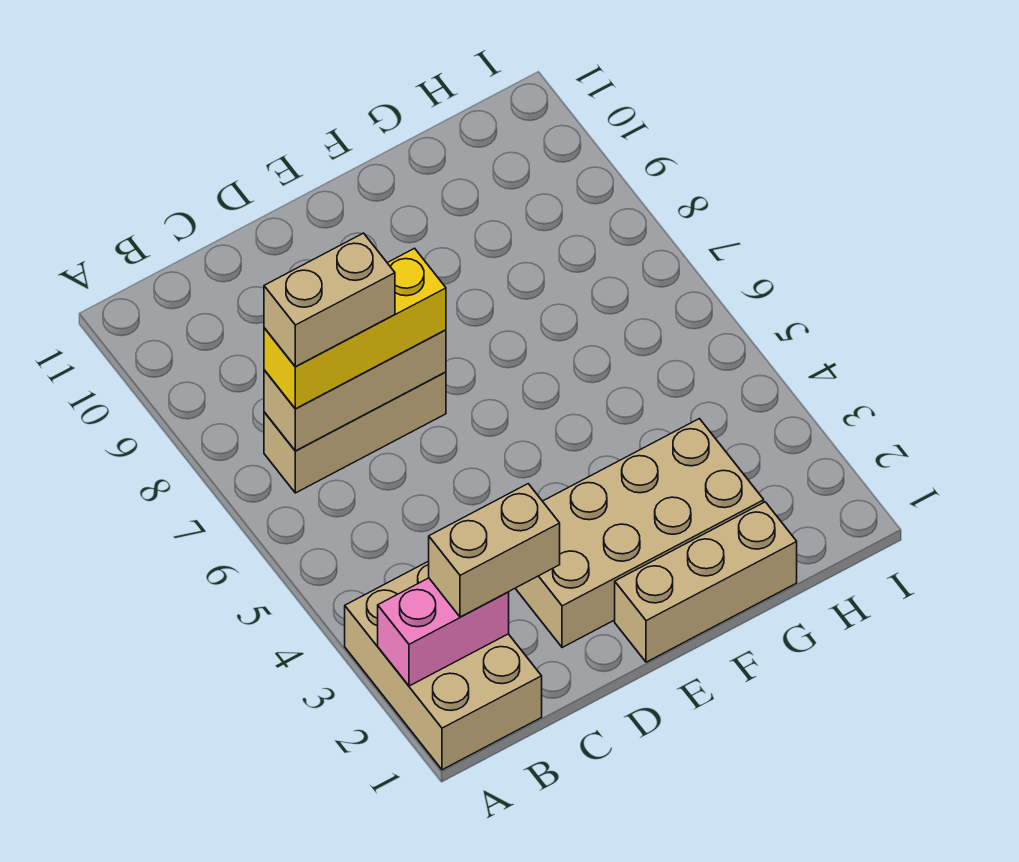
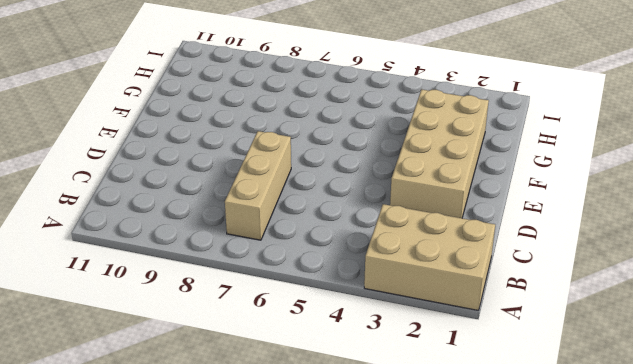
none -> tan 1x3 brick [615,502,797,662]
none -> pink 1x2 brick [378,578,509,686]

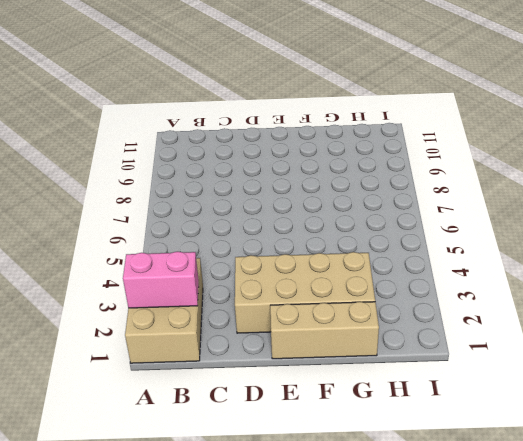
none -> tan 1x3 brick [264,372,446,493]
none -> tan 1x3 brick [264,330,446,451]

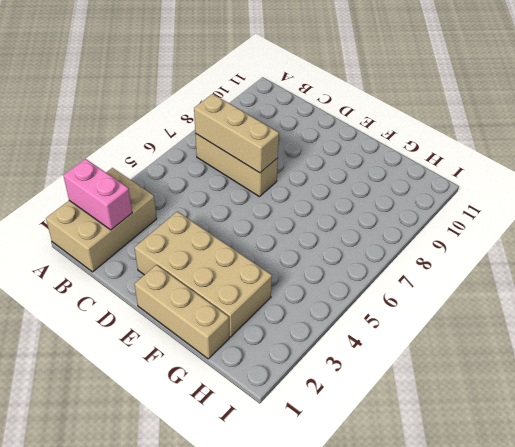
none -> tan 1x2 brick [429,484,560,617]
none -> yellow 1x3 brick [264,248,446,409]

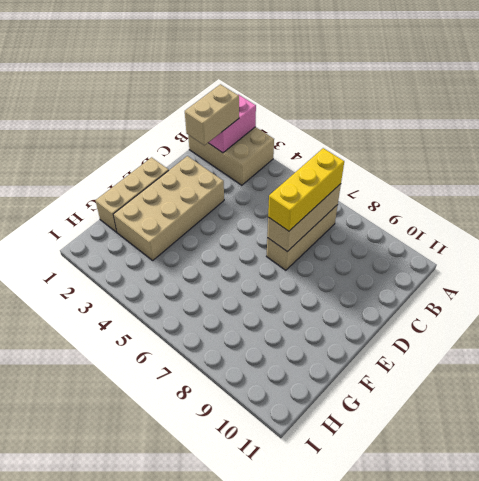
none -> tan 1x2 brick [264,233,395,367]

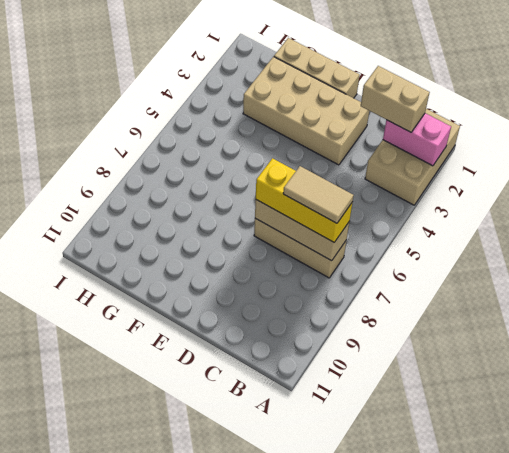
tan 1x2 tile [283,166,354,223] -> tan 1x2 brick [264,233,395,367]

